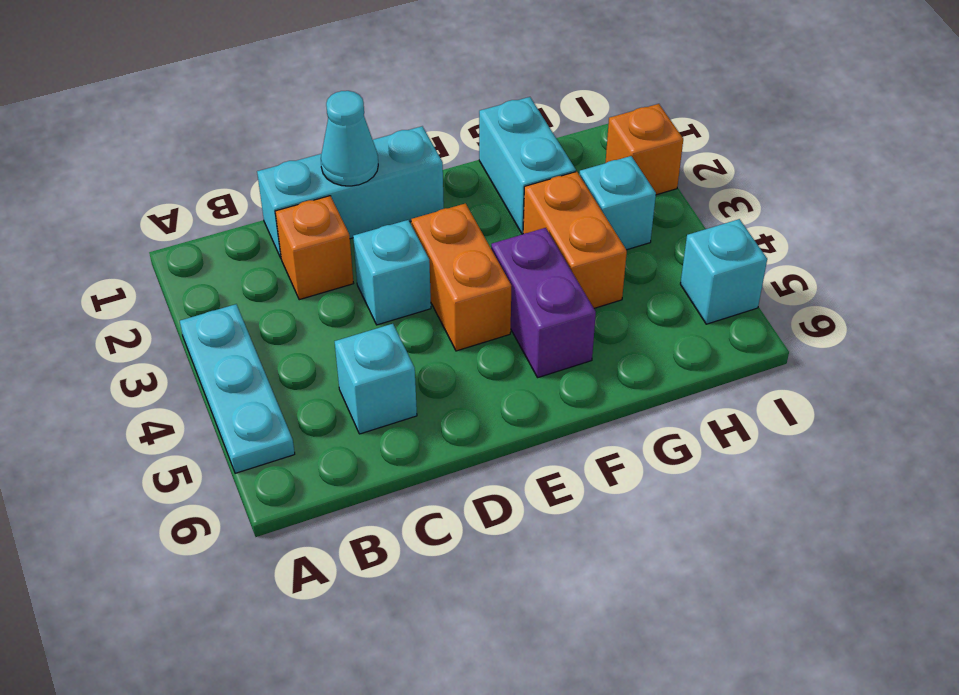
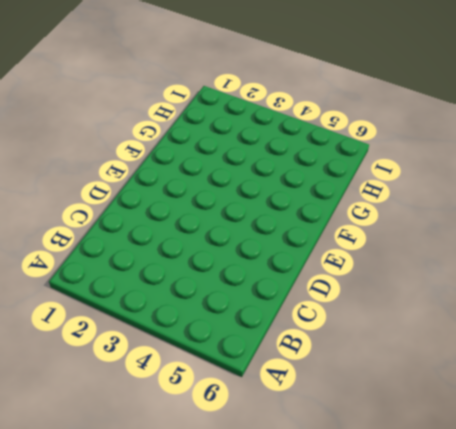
none -> cyan 1x3 plate [180,304,295,473]
none -> cyan 1x3 brick [257,126,444,258]
none -> orange 1x1 brick [275,196,354,300]

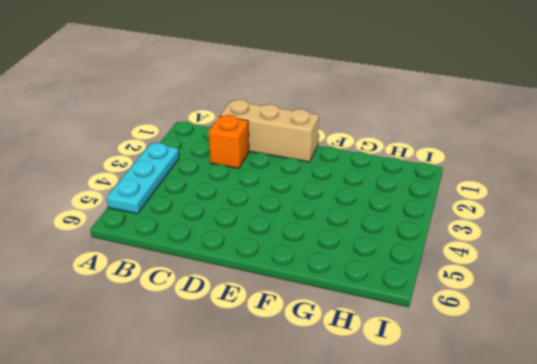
tan 1x3 brick [220,100,319,162] -> cyan 1x3 brick [257,126,444,258]
none -> cyan 1x1 brick [335,324,417,434]
none -> cyan 1x1 brick [353,220,431,325]
none -> orange 1x2 brick [411,203,512,351]

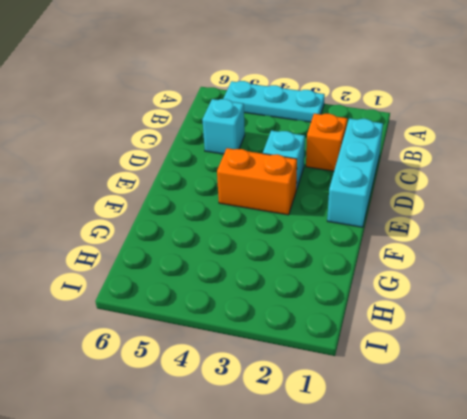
none -> purple 1x2 brick [491,228,596,378]
none -> cyan 1x2 brick [479,97,576,234]
none -> orange 1x2 brick [523,172,627,308]

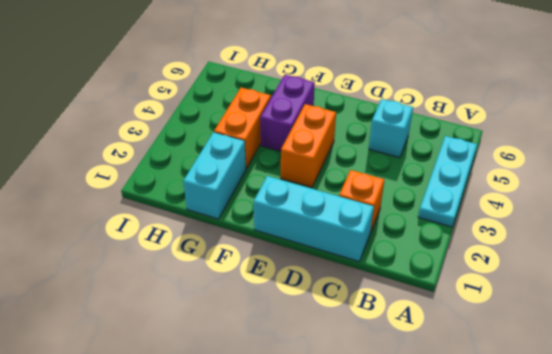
none -> cyan 1x1 brick [353,220,431,325]
none -> cyan 1x1 brick [579,156,656,250]
none -> orange 1x1 brick [606,104,683,195]

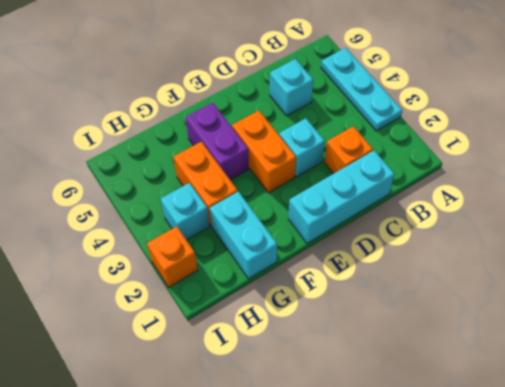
none -> cyan 1x1 brick [680,219,767,324]
none -> cyan 1x1 cone [321,91,378,186]

